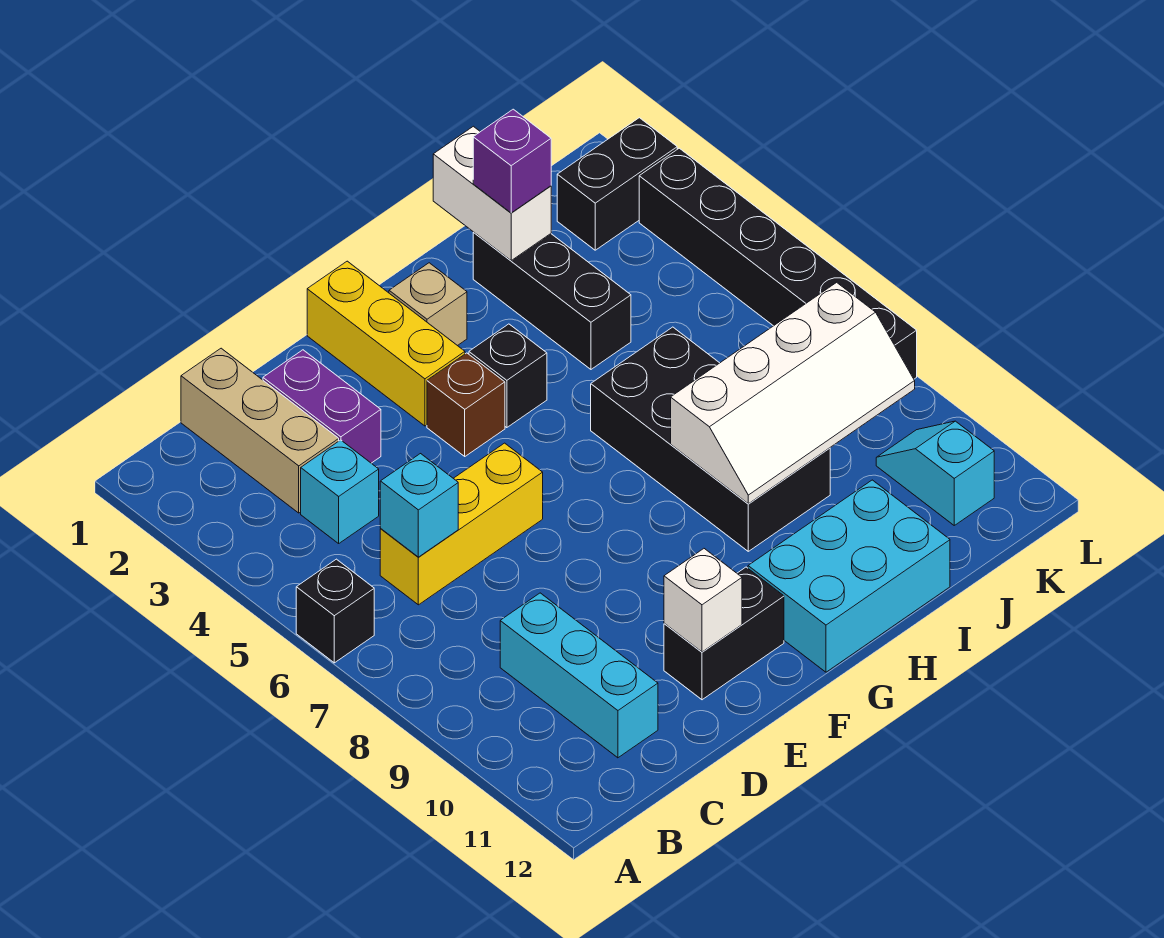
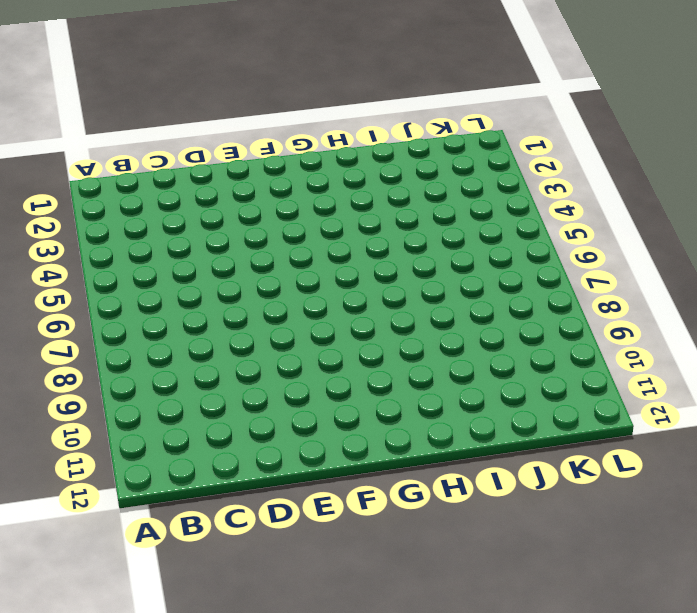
none -> black 1x1 brick [296,559,374,663]
none -> tan 1x3 brick [181,348,339,513]
none -> cyan 1x1 brick [301,440,379,543]

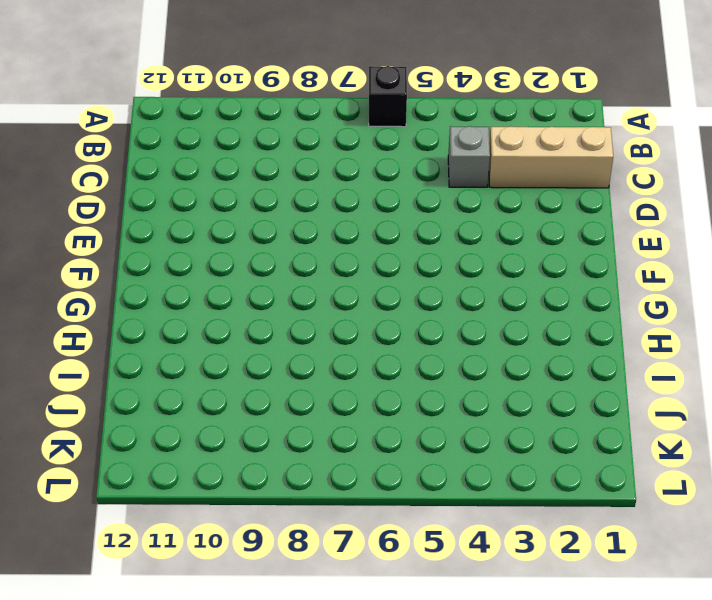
grey 1x1 brick [448,126,490,187] -> cyan 1x1 brick [301,440,379,543]
none -> yellow 1x3 brick [380,443,543,605]
none -> cyan 1x3 brick [500,593,658,758]
none -> purple 1x2 brick [263,350,381,463]

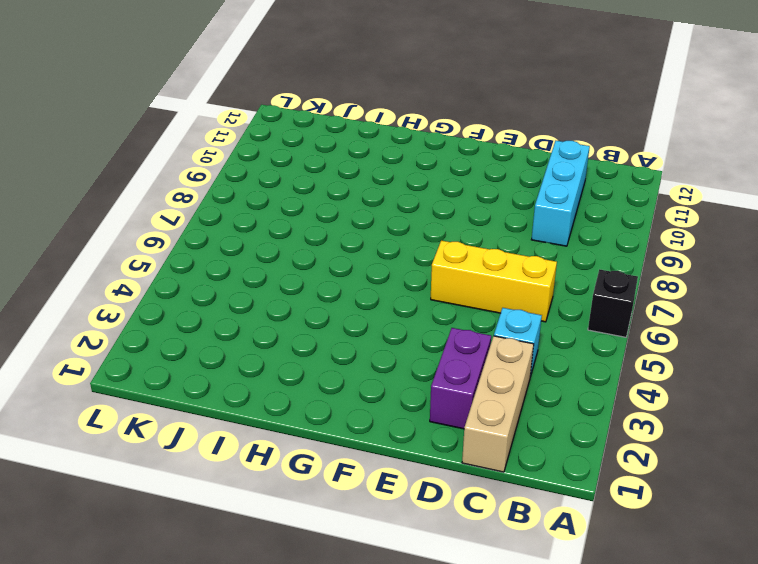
none -> black 1x2 brick [664,567,784,700]
none -> yellow 1x3 brick [307,261,465,426]
none -> brown 1x1 brick [427,353,505,456]

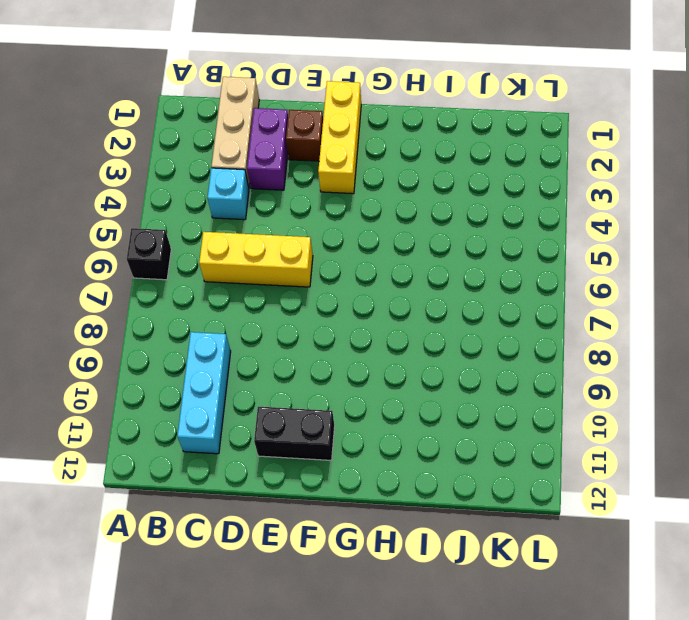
brown 1x1 brick [286,110,323,161] -> brown 1x1 brick moved to [427,353,505,456]
none -> tan 1x1 brick [389,263,467,346]
none -> black 1x1 brick [469,324,547,428]
none -> cyan 2x3 brick [748,480,950,672]

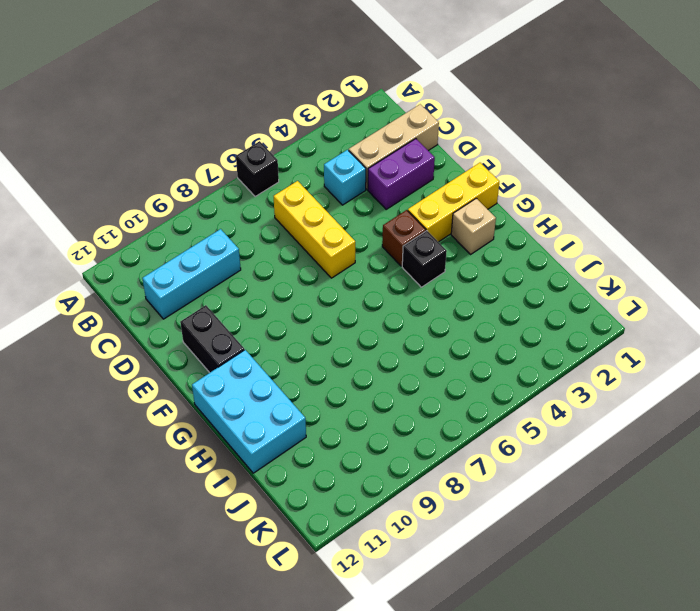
none -> black 2x4 brick [591,327,830,551]
none -> black 1x3 brick [473,232,631,369]
none -> black 1x2 brick [557,118,677,250]

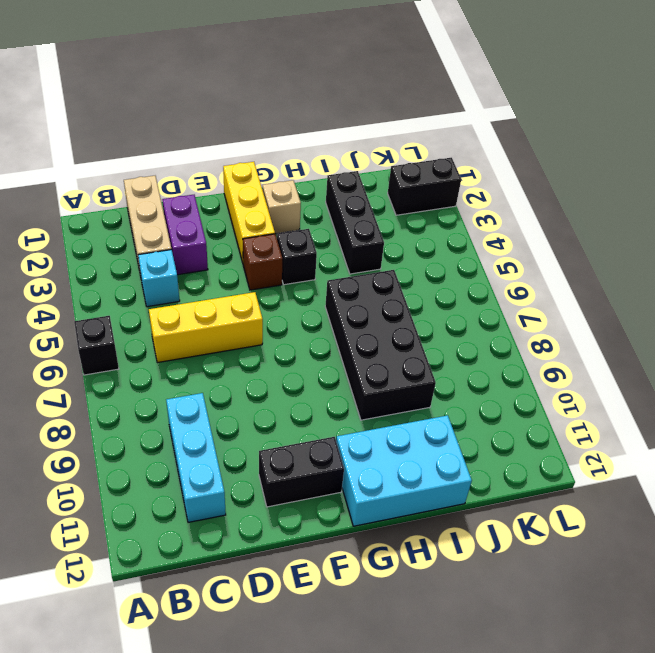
none -> cyan 1x2 slope [876,421,994,525]
none -> black 1x6 brick [639,148,917,379]
none -> cyan 1x1 brick [380,454,458,557]

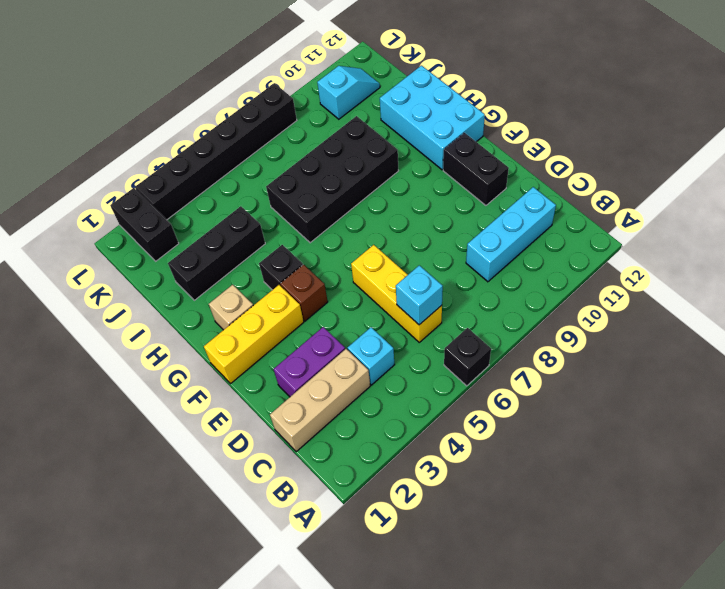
cyan 1x2 slope [317,66,380,119] -> cyan 1x2 slope turned to [876,421,994,525]
none -> white 1x1 brick [664,549,742,652]
none -> white 2x4 slope [671,282,915,504]
none -> white 1x2 brick [433,126,551,261]

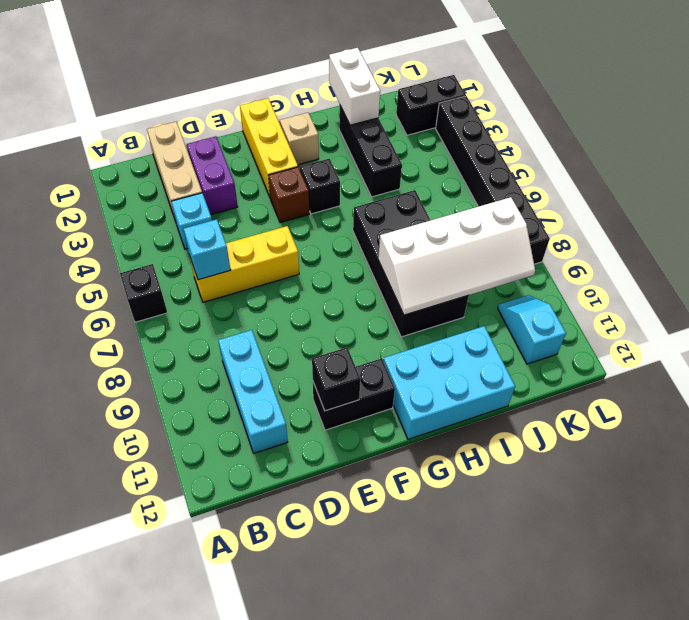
black 1x1 brick [312,347,361,411] -> white 1x1 brick [664,549,742,652]
none -> purple 1x1 brick [473,109,551,213]

